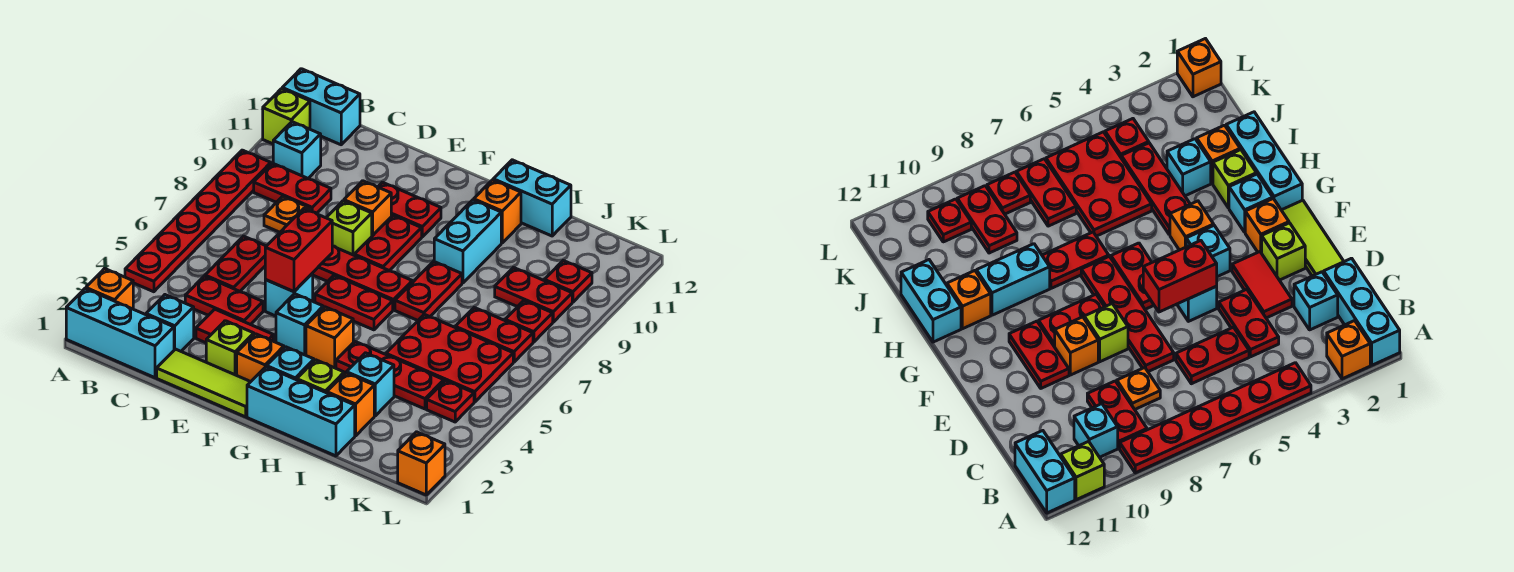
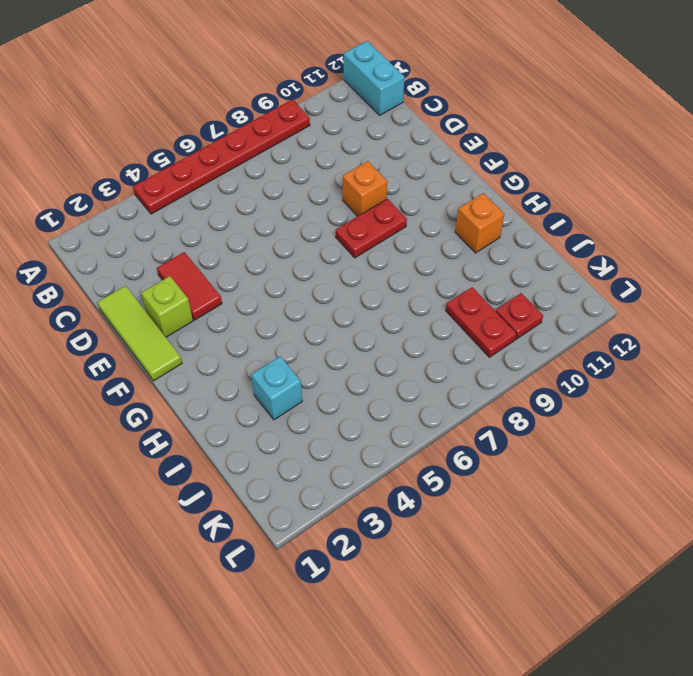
none -> cyan 1x3 brick [66,289,174,378]
none -> orange 1x1 brick [86,269,133,309]
none -> lime 1x1 brick [263,89,310,144]
none -> red 1x2 plate [254,163,331,214]

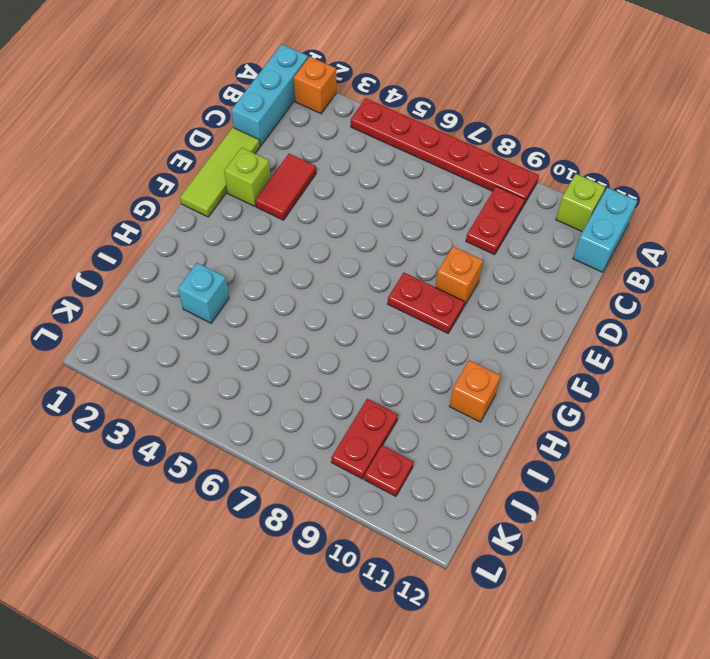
none -> cyan 1x1 brick [273,122,321,178]
none -> cyan 1x1 brick [146,295,194,351]
none -> red 1x2 plate [185,276,263,325]
none -> red 1x2 plate [205,236,266,291]

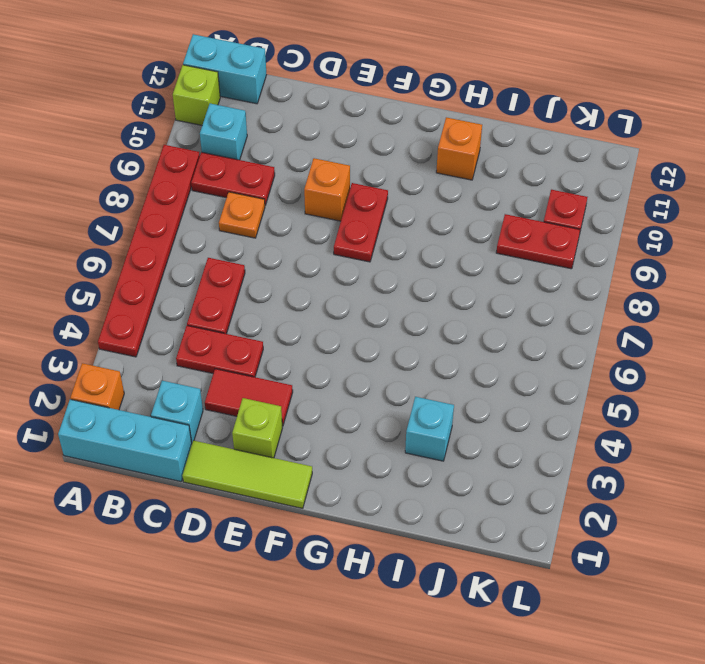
none -> red 1x4 plate [313,246,412,310]
none -> cyan 1x1 brick [265,273,313,316]
none -> lime 1x1 brick [326,201,372,255]
none -> red 1x2 plate [378,182,441,237]

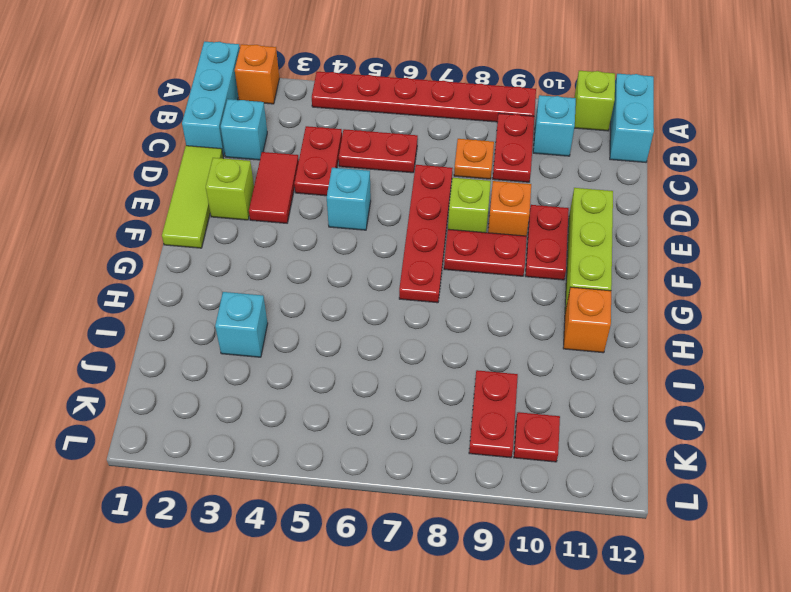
lime 1x3 brick [565,188,613,312] -> none
none -> orange 1x1 brick [237,334,284,382]
none -> cyan 1x1 brick [276,294,323,355]
none -> red 1x2 plate [315,275,393,330]
none -> cyan 1x3 brick [247,367,355,456]

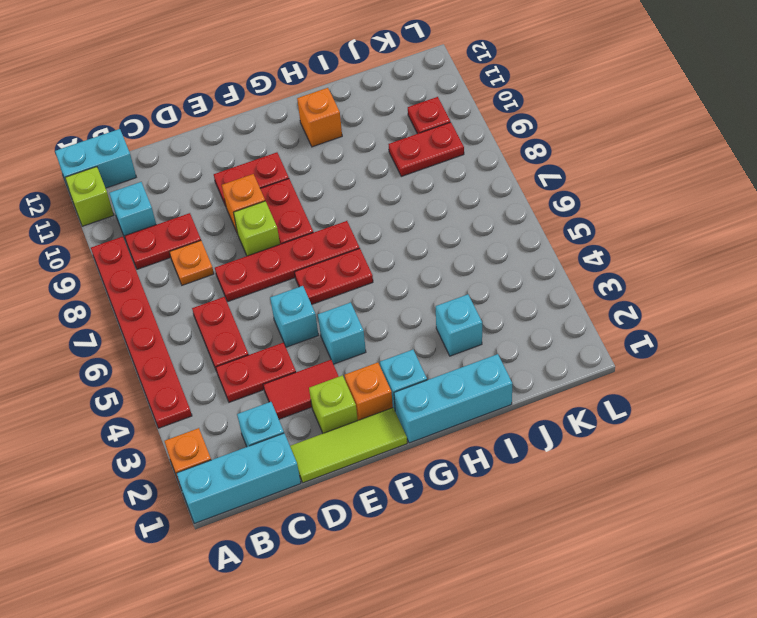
none -> orange 1x1 brick [306,307,353,368]
none -> lime 1x1 brick [297,360,344,393]
none -> red 1x3 plate [336,342,444,409]
none -> red 1x2 plate [395,261,462,320]

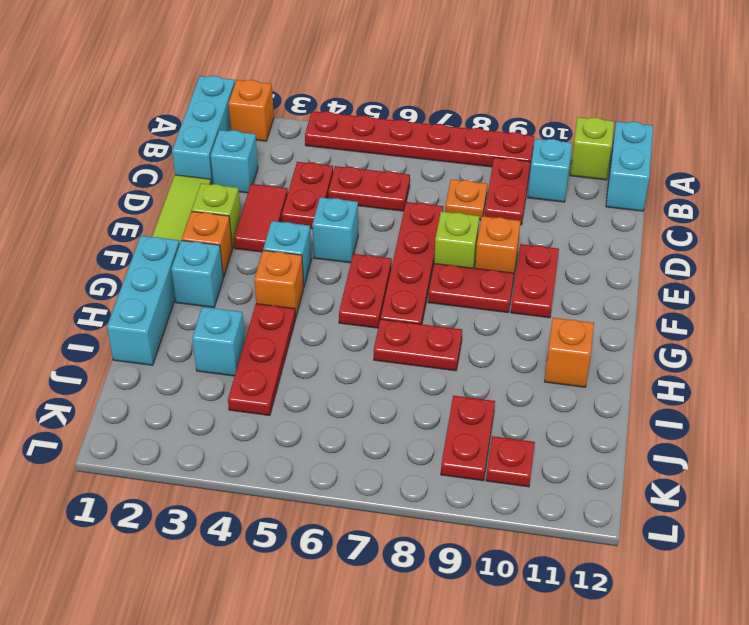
none -> lime 1x1 brick [297,360,344,393]
none -> cyan 1x2 brick [434,200,501,283]
none -> cyan 1x2 brick [493,160,571,236]
none -> orange 1x1 brick [327,373,374,436]

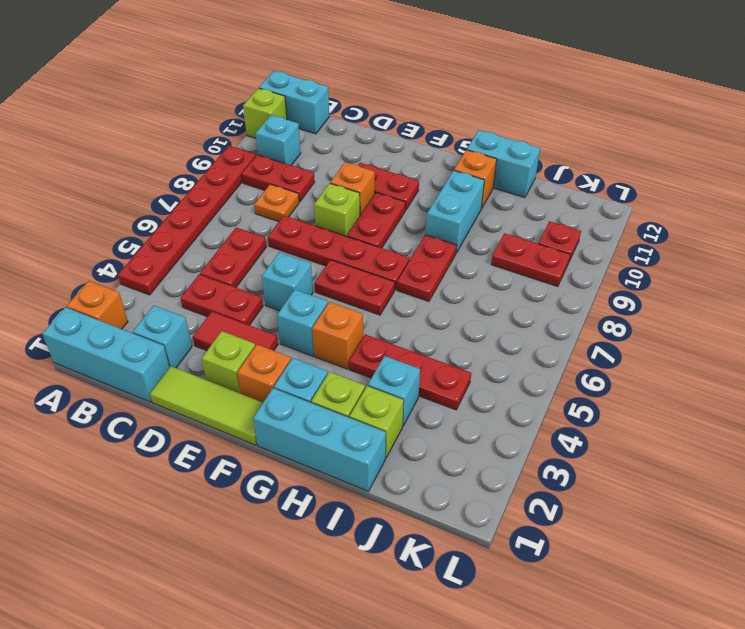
lime 1x1 brick [350,386,404,458] -> orange 1x1 brick [327,373,374,436]
none -> red 2x3 plate [386,314,513,402]
none -> red 1x2 plate [455,308,533,362]
none -> red 1x1 plate [427,380,474,422]
none -> red 1x1 plate [505,301,553,342]

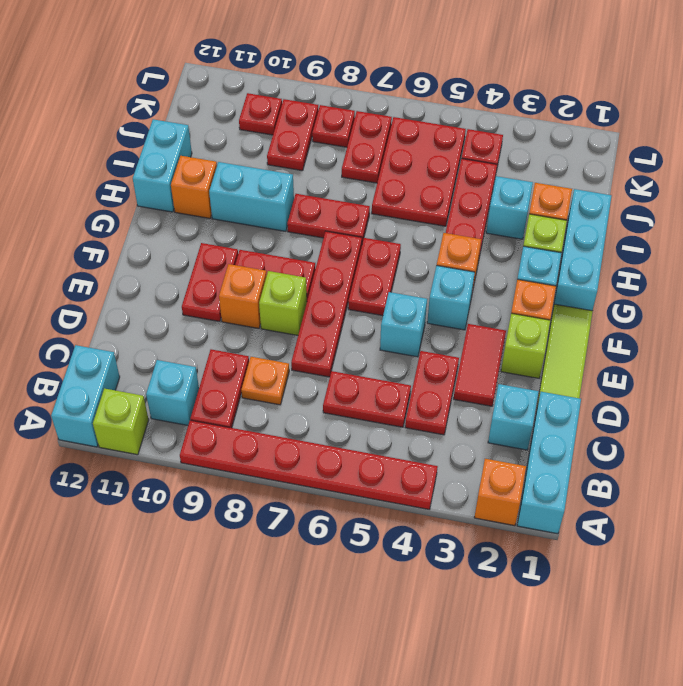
none -> orange 1x1 brick [398,432,445,495]
none -> red 1x2 brick [265,209,332,292]

